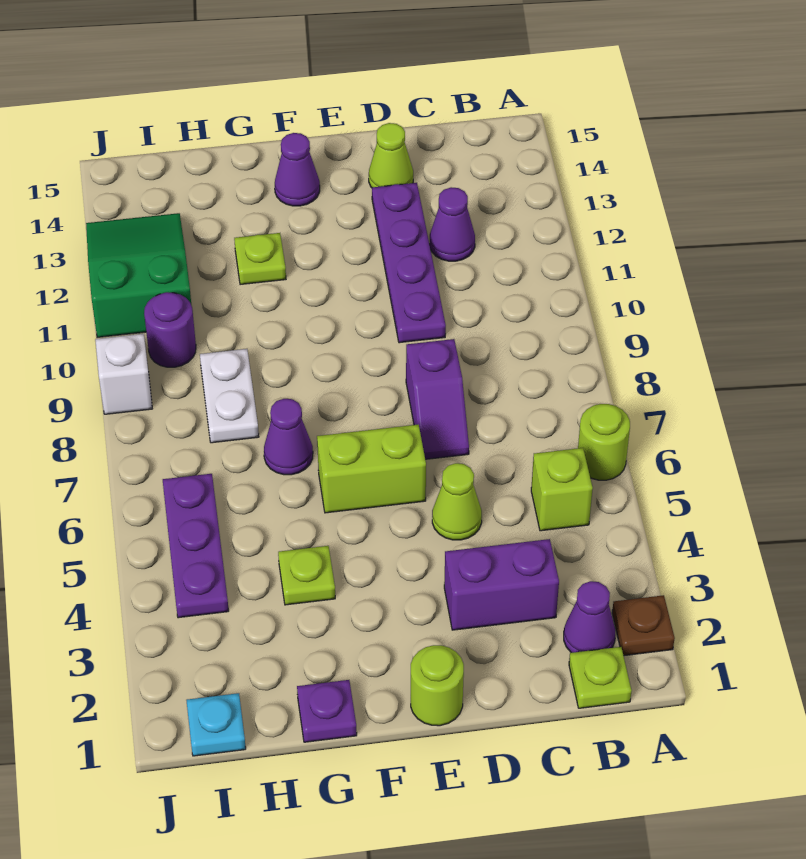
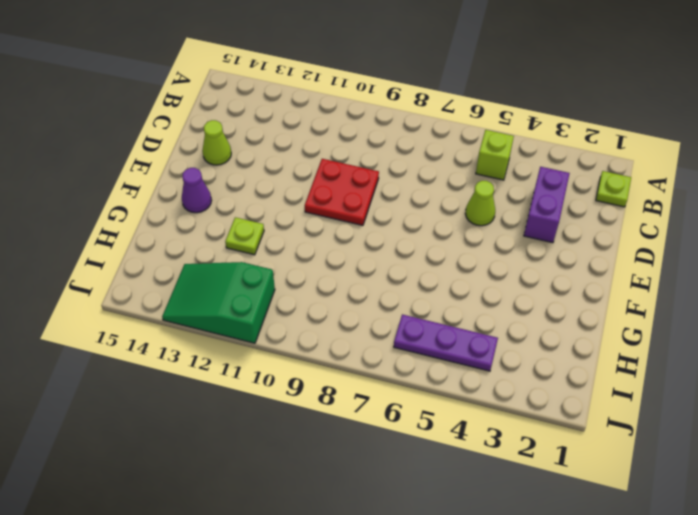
red 2x2 plate [305,159,379,225] -> purple 1x4 plate [372,183,446,343]
none -> brown 1x1 plate [612,595,675,656]
none -> lime 1x1 round brick [578,404,630,480]
none -> purple 1x1 cone [564,581,615,653]

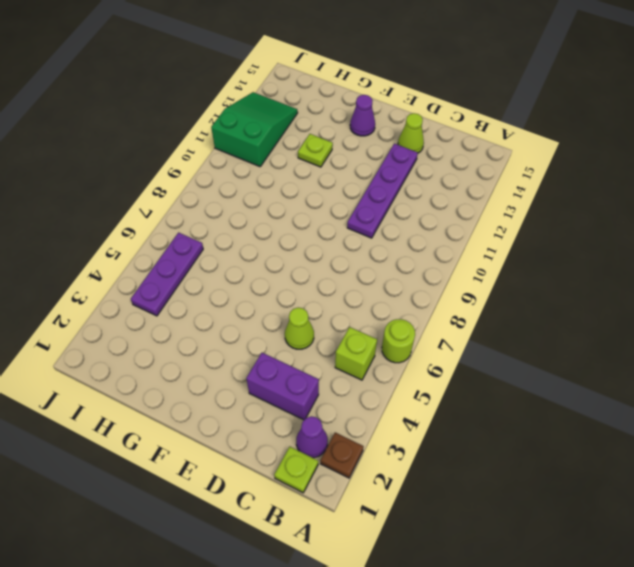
none -> purple 1x1 cone [430,187,475,261]
none -> purple 1x2 slope [406,339,469,459]
none -> lime 1x1 round brick [411,645,464,726]

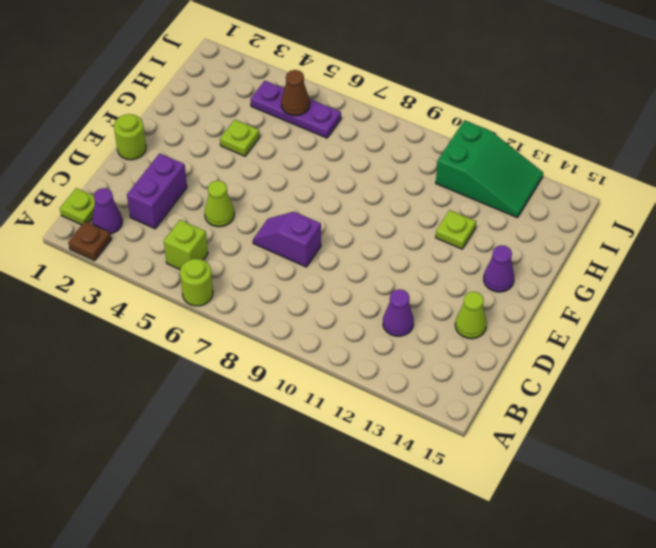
brown 1x1 cone [281,70,310,116] -> none
none -> purple 1x4 plate [372,183,446,343]
none -> lime 1x2 brick [317,425,426,513]
none -> purple 1x1 plate [297,680,357,742]

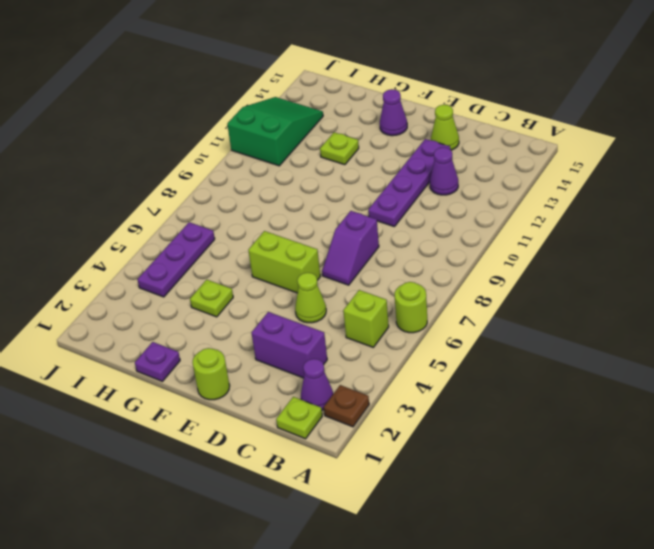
none -> purple 1x1 cone [264,399,313,475]
none -> white 1x2 plate [200,349,259,443]
none -> cyan 1x1 plate [186,693,246,756]

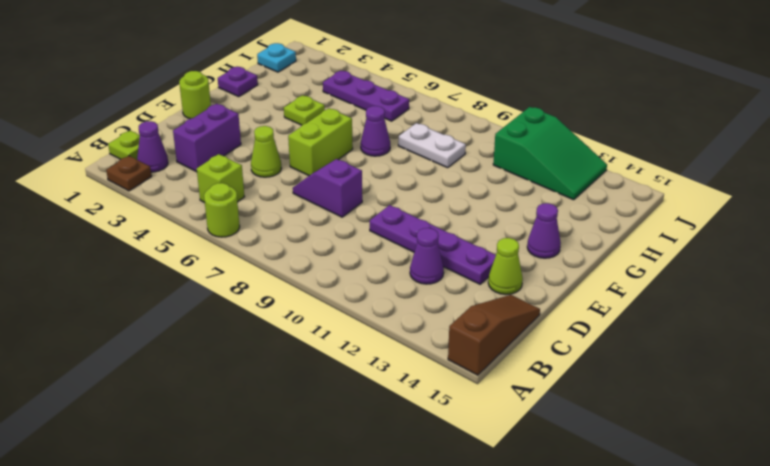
brown 1x3 slope [448,295,540,375] -> none
none -> lime 1x1 plate [234,233,286,285]
none -> purple 1x1 round brick [144,292,196,367]
none -> white 1x1 brick [95,334,152,414]

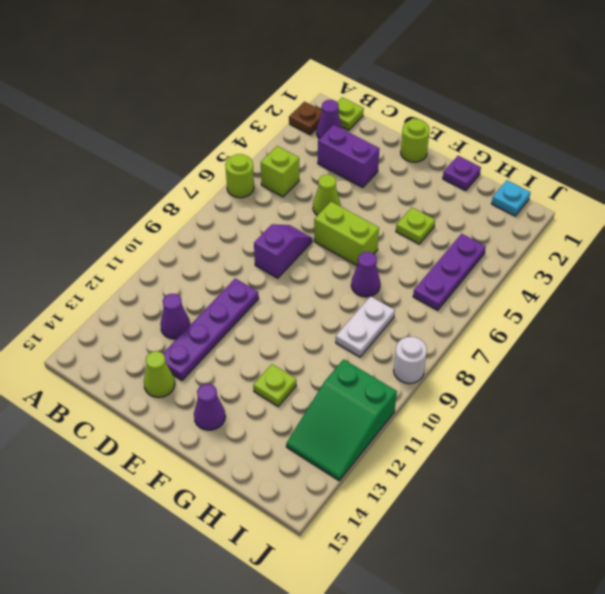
white 1x1 round brick [394,337,427,384] -> white 1x1 brick [95,334,152,414]
none -> purple 1x1 round brick [144,292,196,367]

